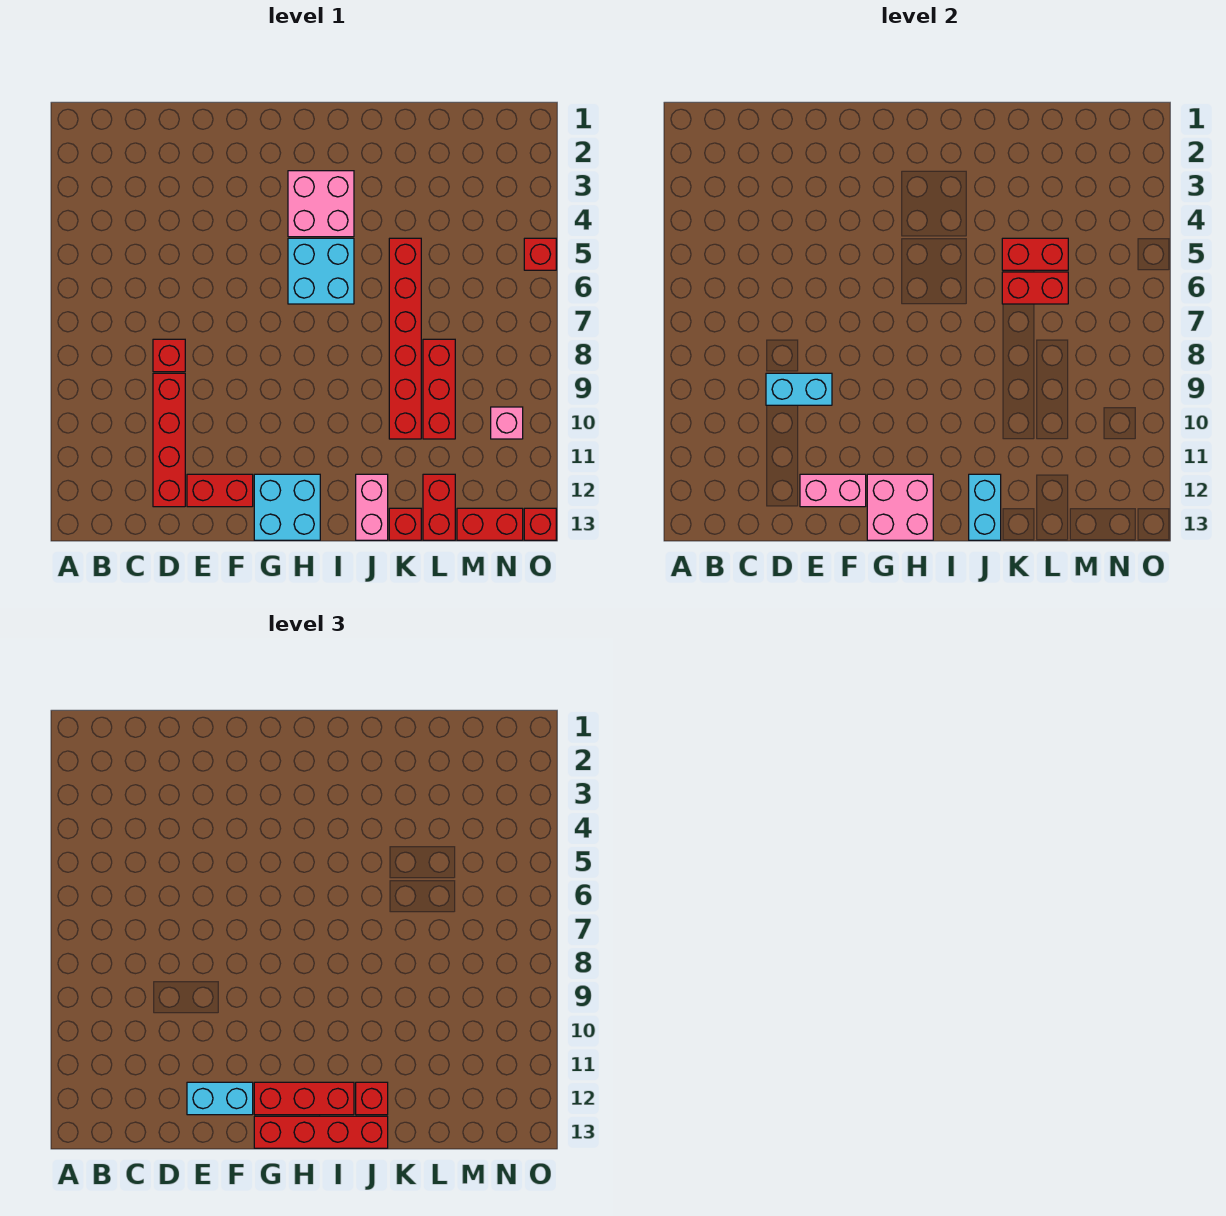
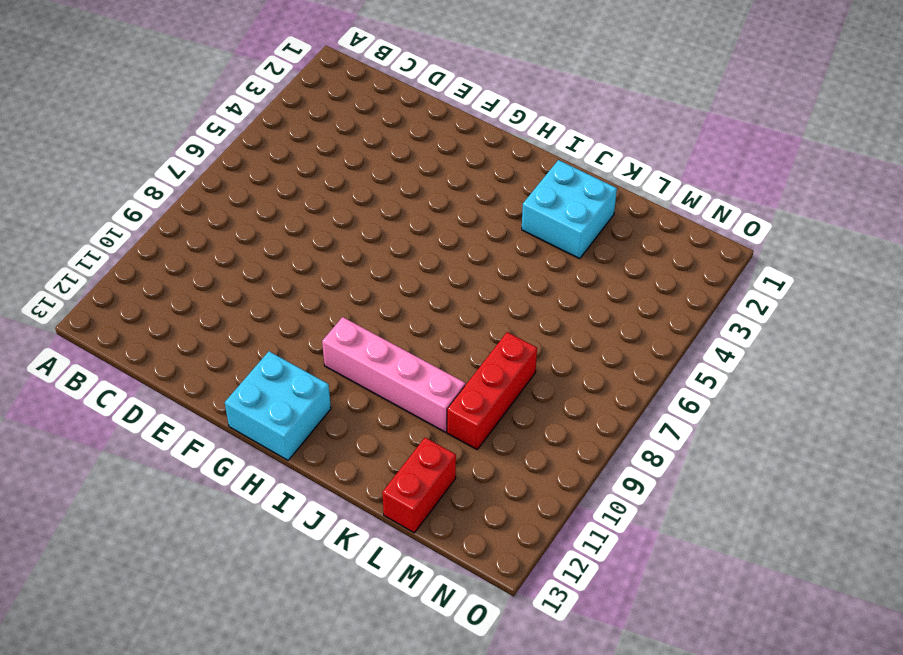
pink 1x4 brick [322,317,465,432] -> red 1x6 brick [389,238,421,439]
cyan 2x2 brick [522,160,617,259] -> cyan 2x2 brick moved to [288,238,354,304]
none -> red 1x1 brick [153,339,185,372]
none -> red 1x4 brick [153,373,185,507]
none -> red 1x2 brick [187,474,253,507]

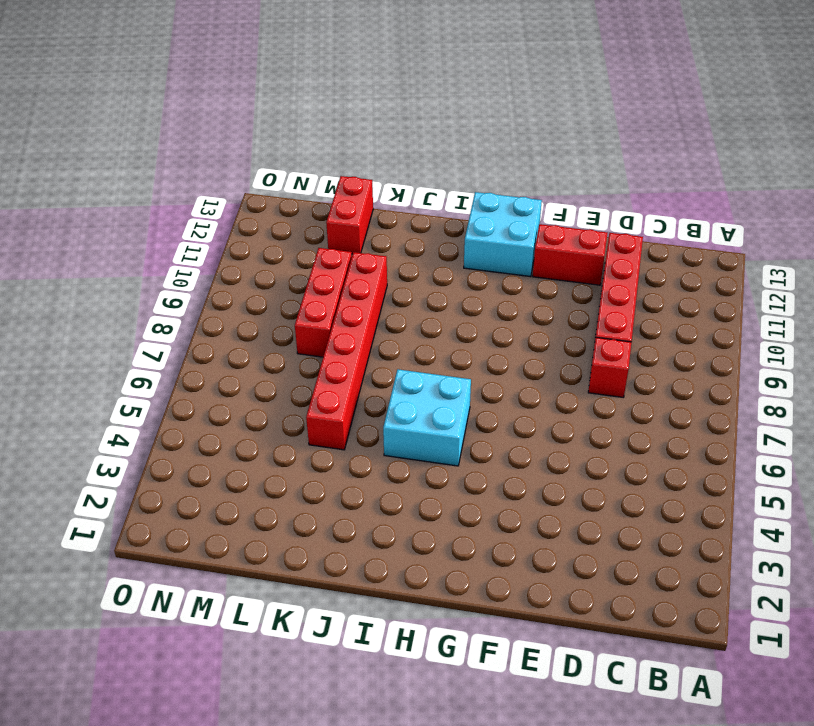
none -> pink 2x2 brick [288,171,354,237]
none -> pink 1x2 brick [356,474,388,540]
none -> red 1x1 brick [389,508,421,540]

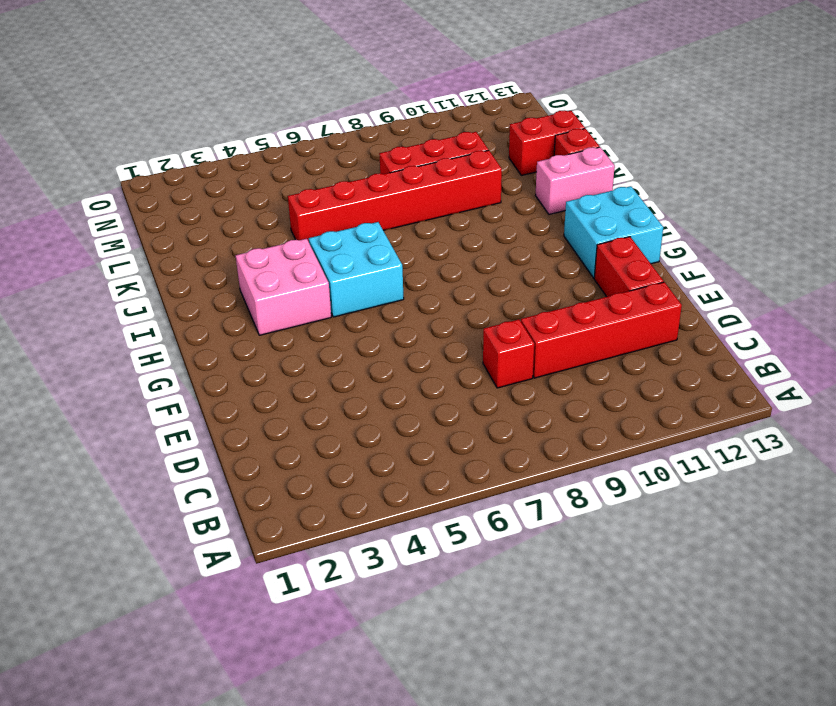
none -> red 1x2 brick [457,508,523,540]
none -> pink 1x1 brick [491,407,523,439]
none -> red 1x1 brick [524,238,556,270]

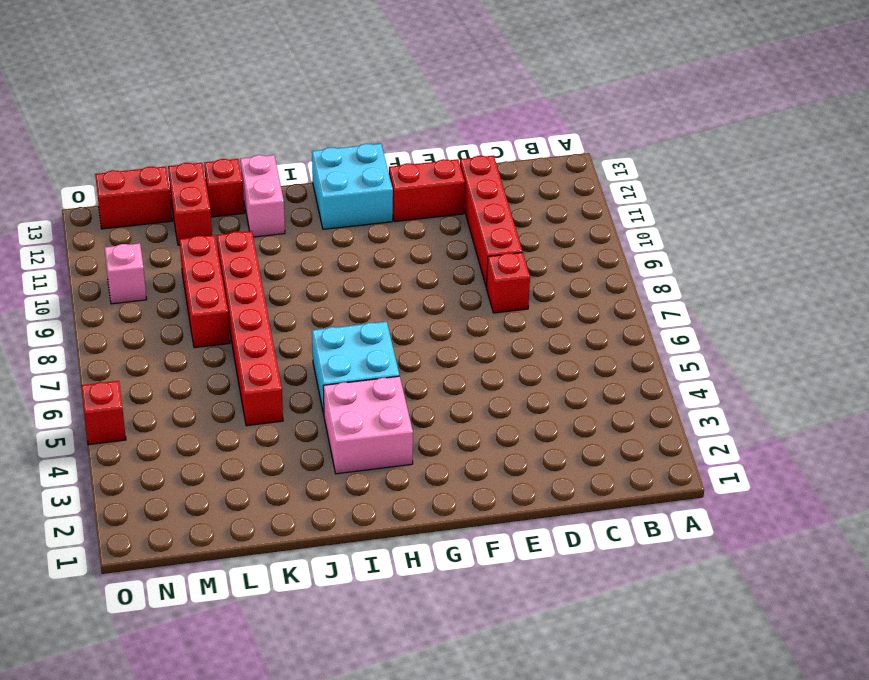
none -> red 1x1 brick [524,508,556,540]
none -> cyan 1x2 brick [766,373,832,405]
none -> pink 1x2 brick [800,474,866,507]

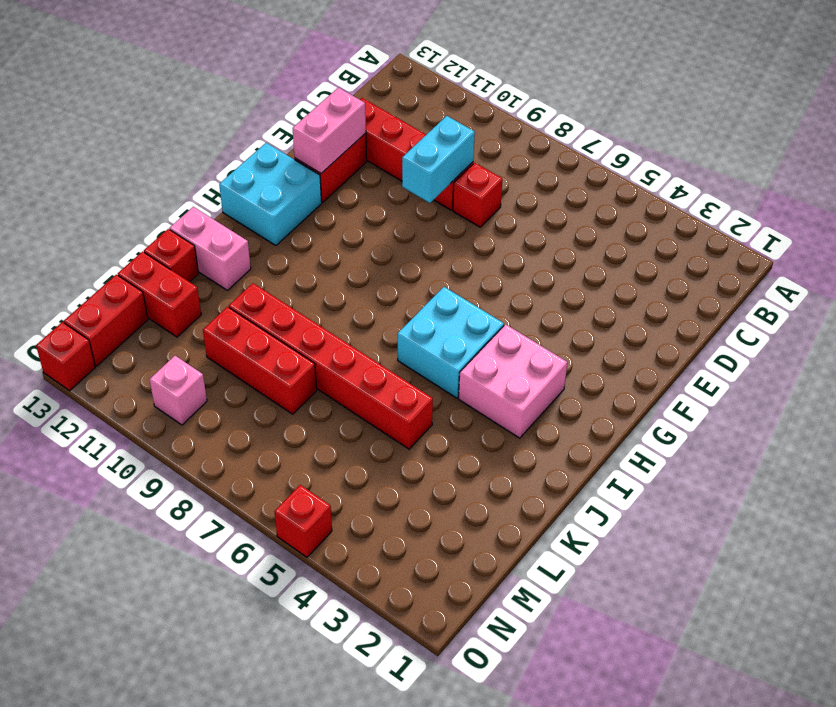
none -> pink 2x2 brick [867,474,933,540]
none -> cyan 1x2 brick [969,474,1001,540]
none -> red 1x2 brick [1002,238,1068,270]

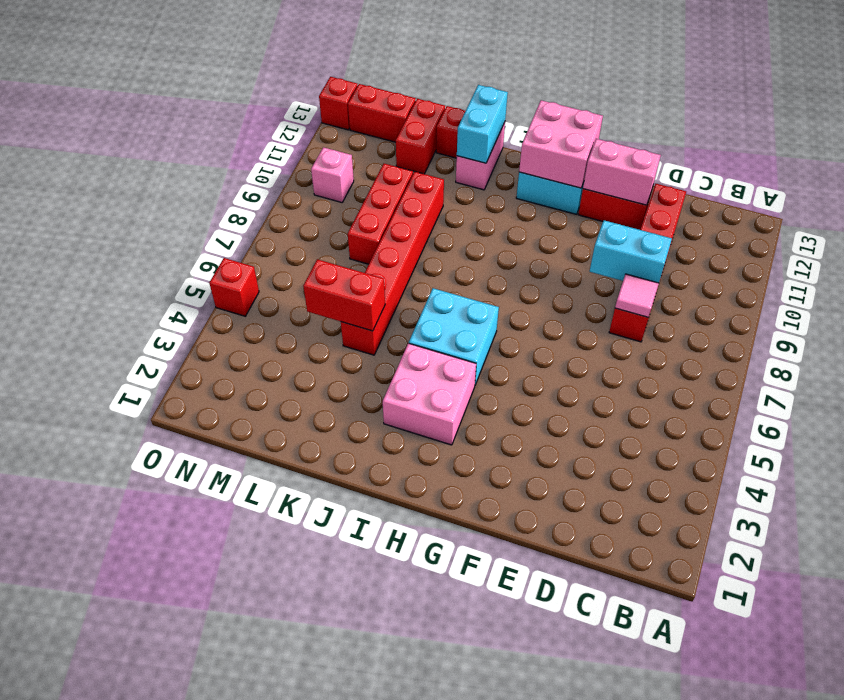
pink 1x1 tile [615,274,659,317] -> none
none -> red 1x2 brick [1002,272,1068,304]
none -> cyan 1x2 brick [187,1082,253,1115]
none -> red 1x3 brick [254,1082,354,1115]

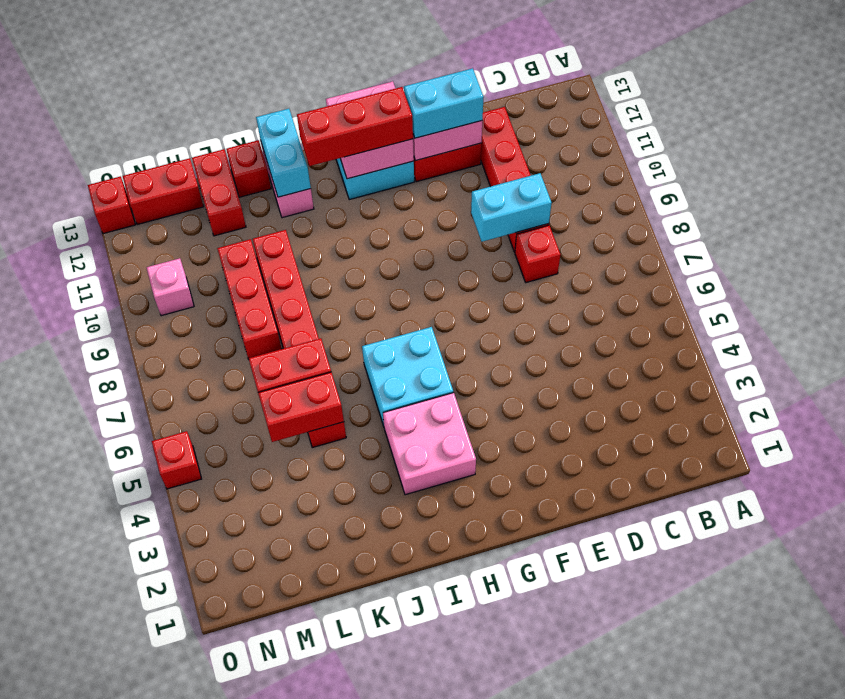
none -> red 1x4 brick [254,1116,388,1148]
none -> red 1x1 brick [356,1082,388,1115]

